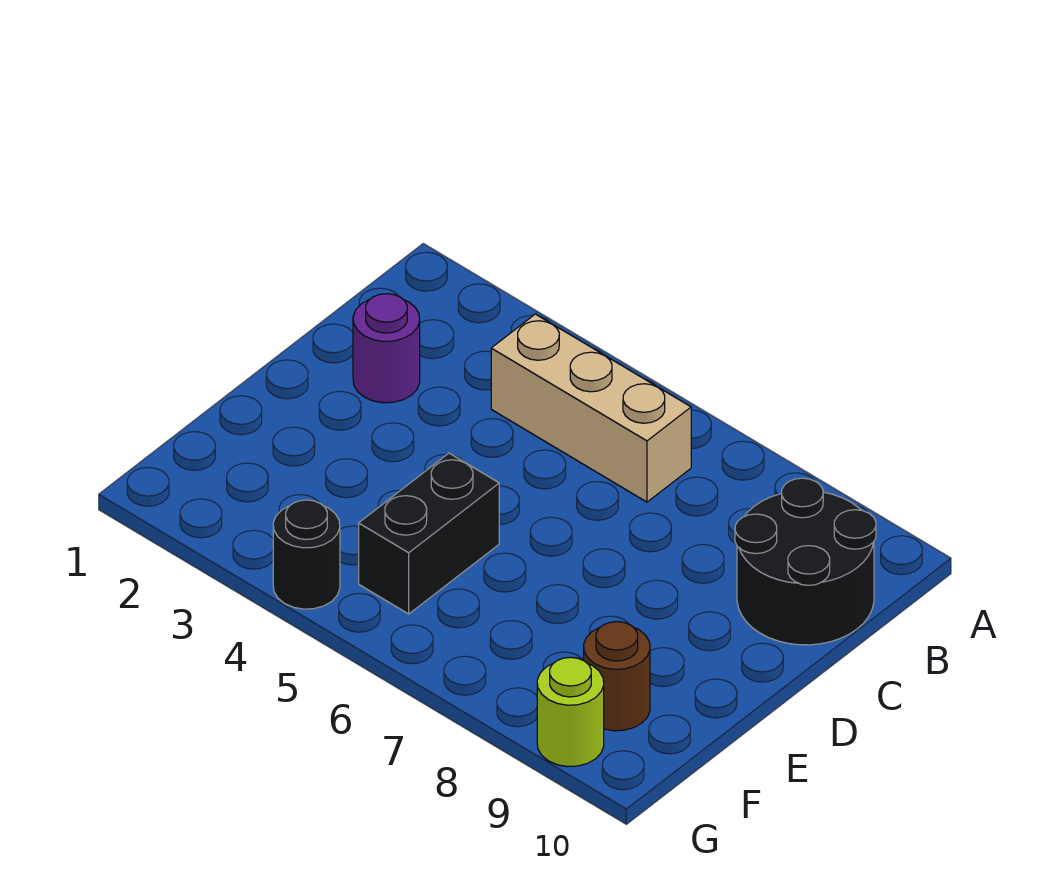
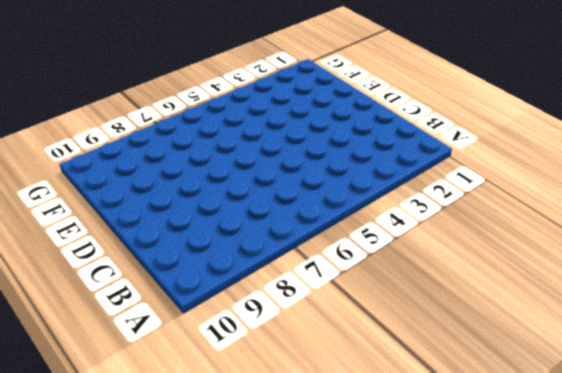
none -> tan 1x3 brick [491,314,691,502]
none -> black 2x2 round brick [735,478,876,645]

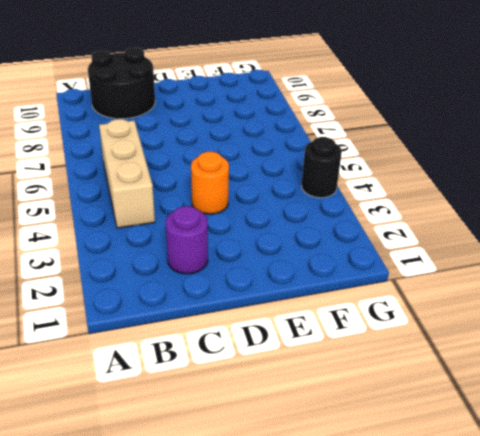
orange 1x1 round brick [191,152,229,214] -> none
none -> black 1x2 brick [359,453,499,614]
none -> brown 1x1 round brick [584,622,650,731]

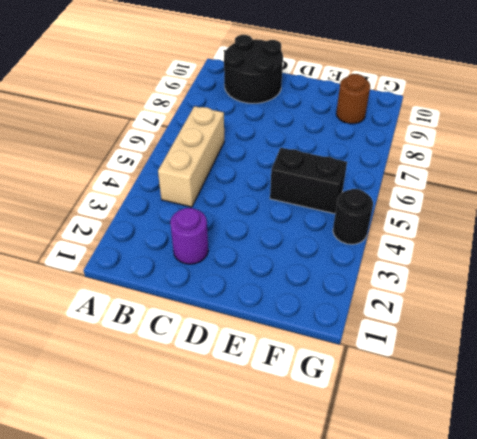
none -> lime 1x1 round brick [537,657,604,767]

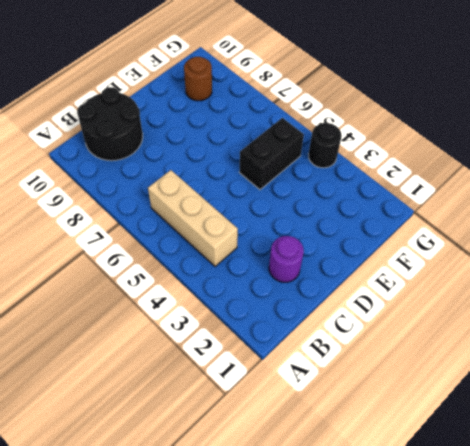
none -> lime 1x1 round brick [537,657,604,767]

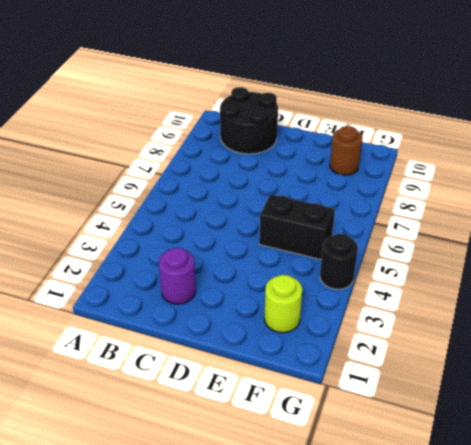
lime 1x1 round brick [264,275,302,333] -> lime 1x1 round brick moved to [537,657,604,767]
none -> tan 1x3 brick [491,314,691,502]

